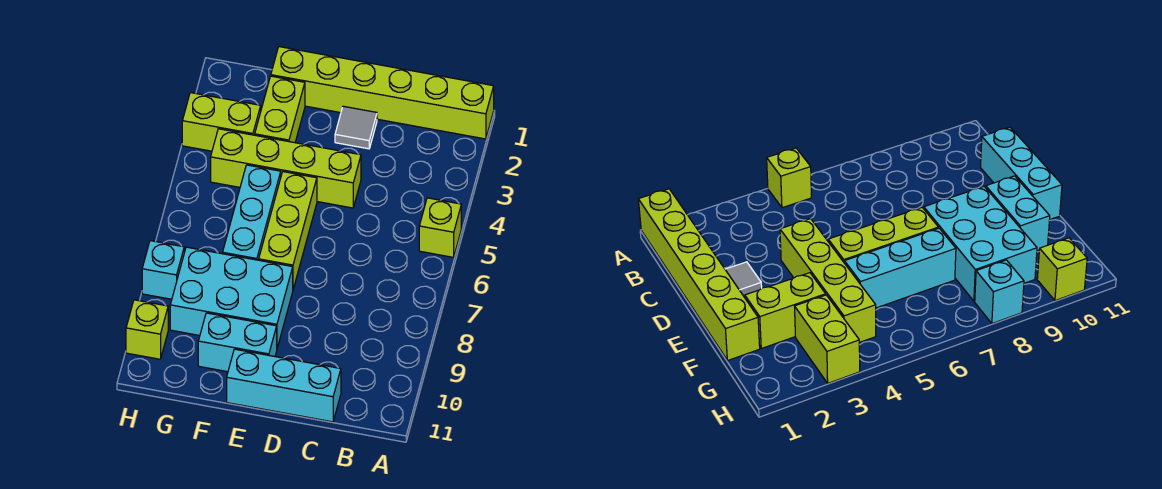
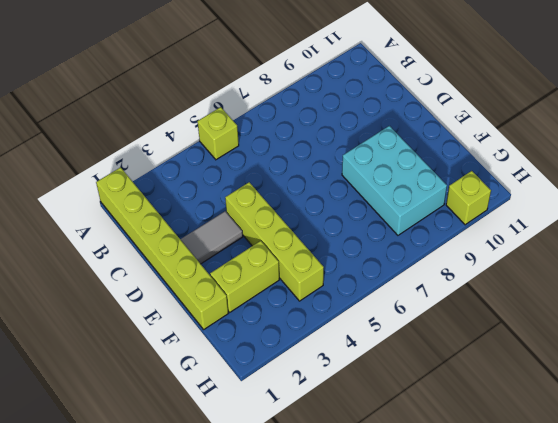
grey 1x2 tile [180,211,243,264] -> grey 1x1 tile [335,106,377,149]
none -> cyan 1x3 brick [227,349,341,422]
none -> lime 1x3 brick [259,172,317,289]
none -> cyan 1x2 brick [198,313,277,372]

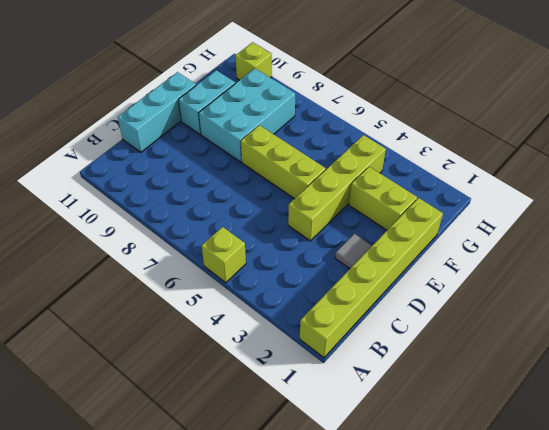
none -> cyan 1x3 brick [223,165,281,260]
none -> lime 1x2 brick [182,93,261,151]
none -> cyan 1x1 brick [142,241,184,299]

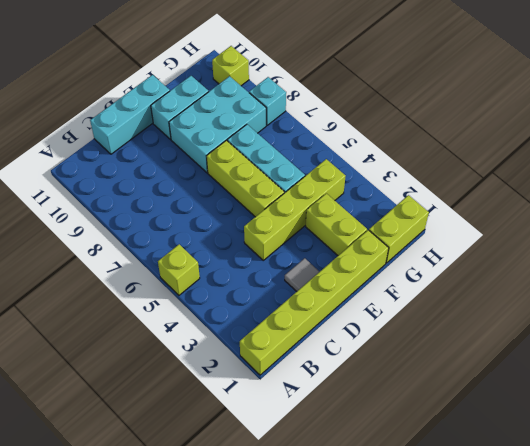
lime 1x2 brick [369,195,429,263] -> lime 1x2 brick moved to [182,93,261,151]

